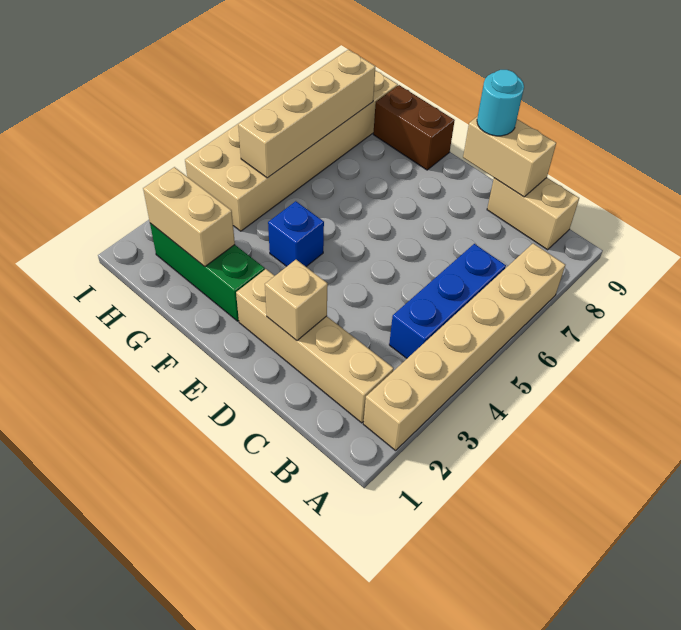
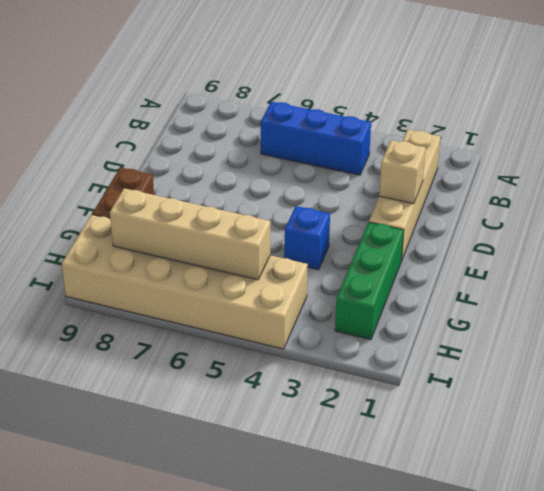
none -> tan 1x6 brick [363,243,565,451]
none -> tan 1x2 brick [487,178,579,250]
none -> tan 1x2 brick [463,116,556,197]

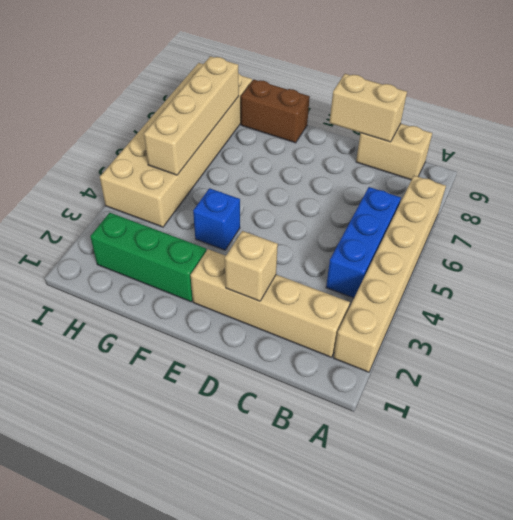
none -> tan 1x2 brick [143,167,235,267]
none -> cyan 1x1 round brick [477,70,524,136]

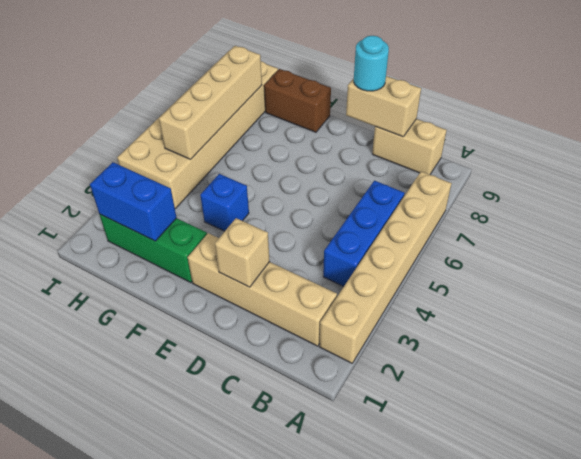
blue 1x2 brick [90,162,177,241] -> tan 1x2 brick [143,167,235,267]

